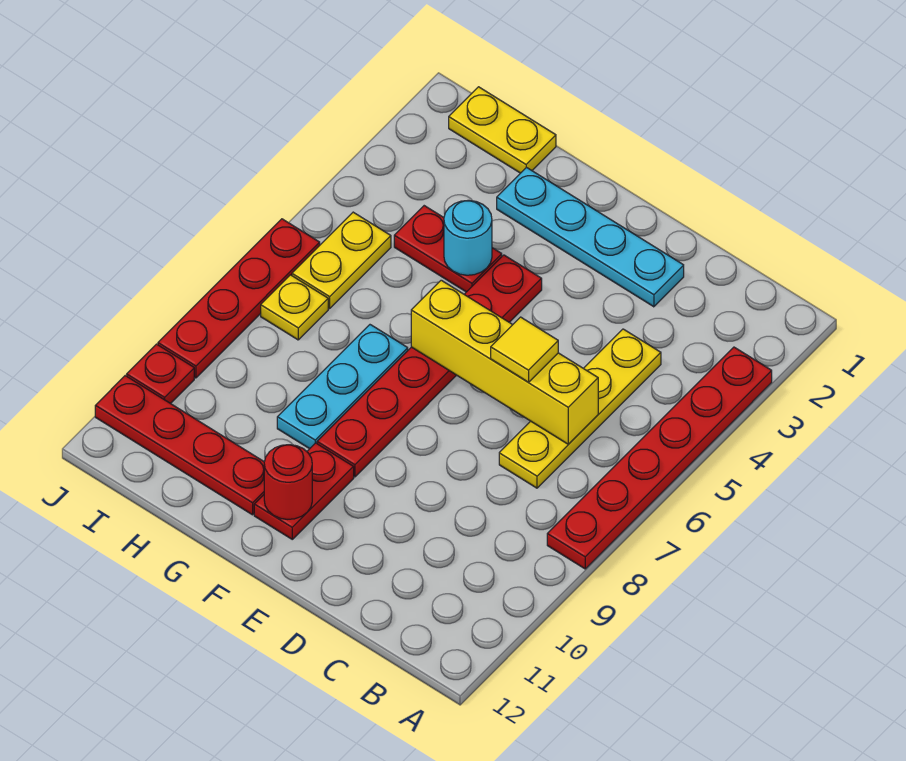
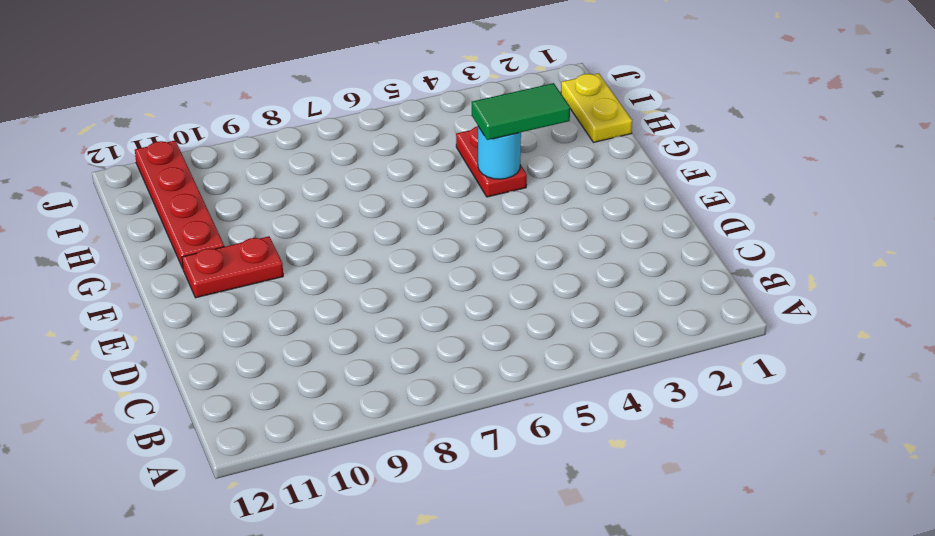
green 1x2 tile [472,83,570,140] -> none
none -> red 1x6 plate [547,347,772,569]
none -> yellow 1x4 plate [499,329,661,488]
none -> cyan 1x4 plate [497,167,684,307]

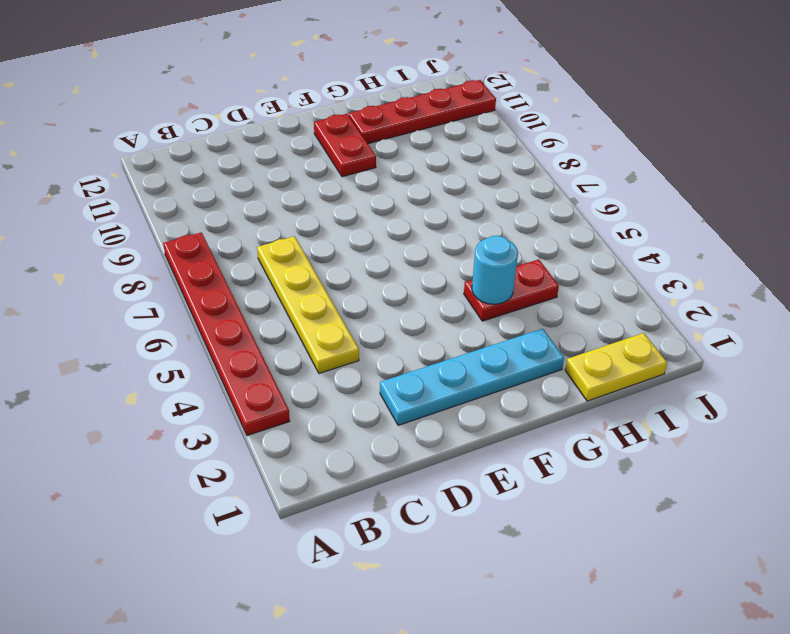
none -> red 1x6 plate [317,255,542,477]
none -> cyan 1x3 plate [277,325,408,449]
none -> yellow 1x2 plate [292,212,391,309]

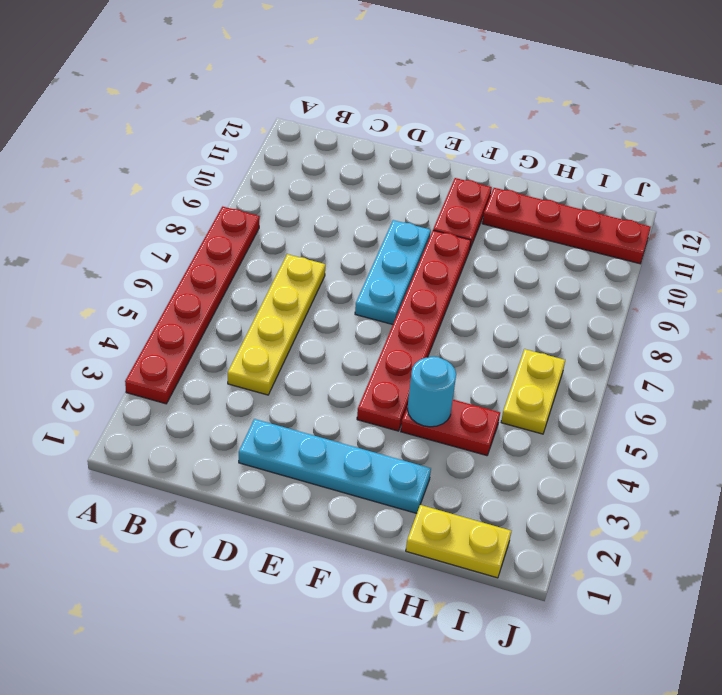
cyan 1x3 plate [355,220,431,324] -> cyan 1x3 plate moved to [277,325,408,449]
none -> yellow 1x1 plate [261,275,328,340]
none -> red 1x4 plate [158,219,320,378]
none -> red 1x1 plate [127,344,194,404]

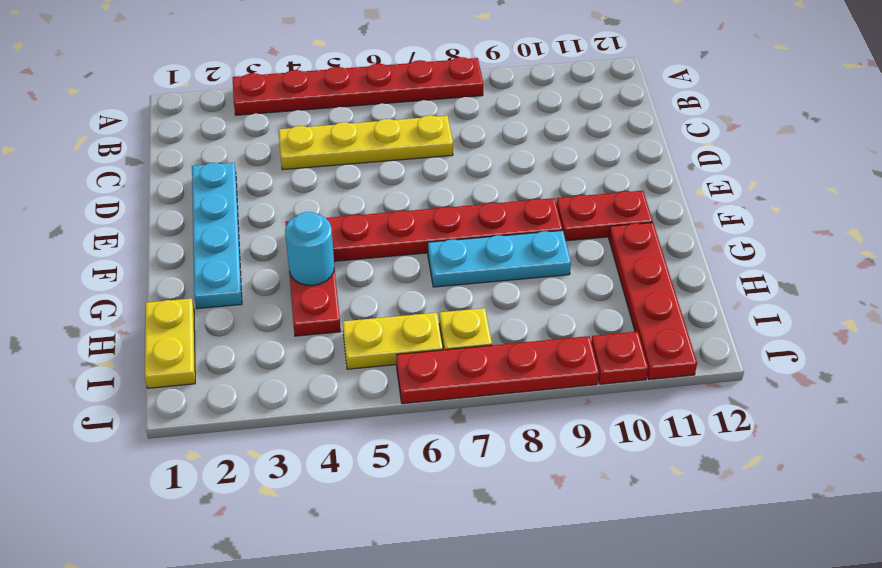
none -> yellow 1x4 brick [411,280,598,444]
none -> red 1x1 round brick [264,445,312,519]
none -> yellow 1x1 tile [491,317,558,382]

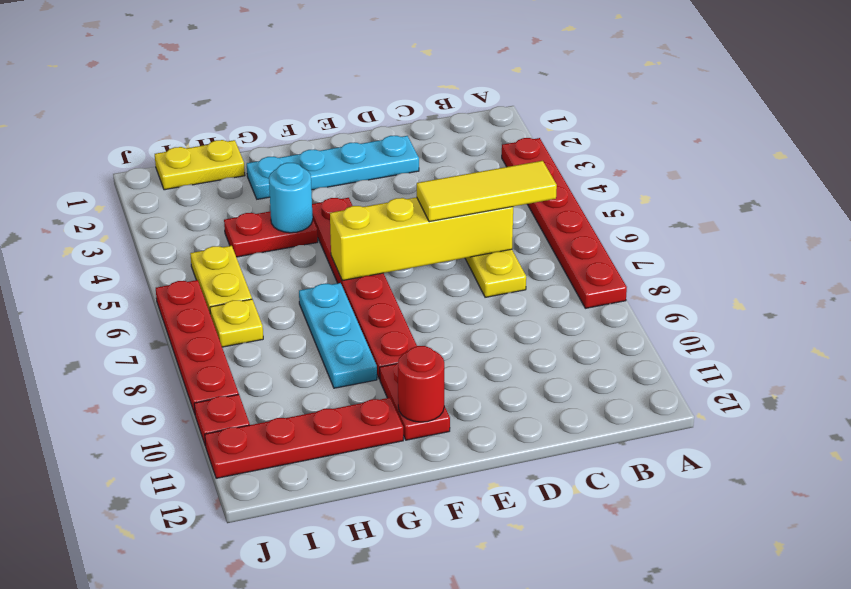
yellow 1x3 tile [417,161,557,222] -> yellow 1x1 tile [491,317,558,382]

